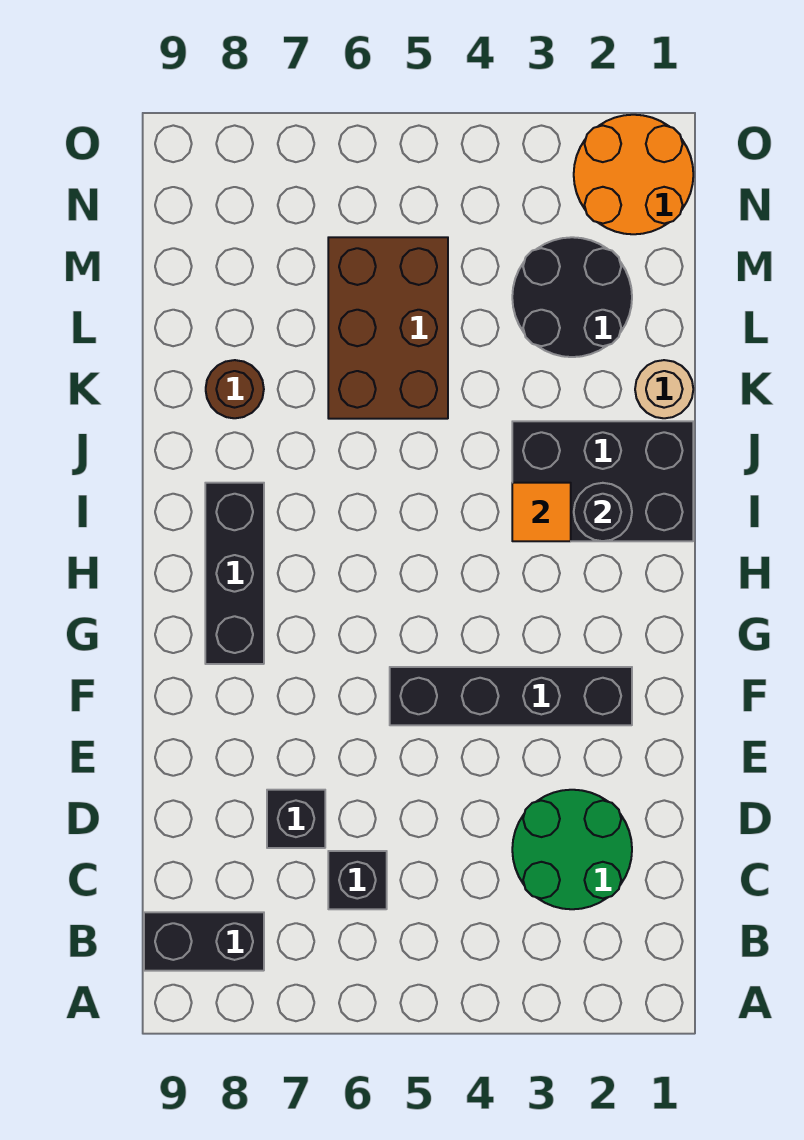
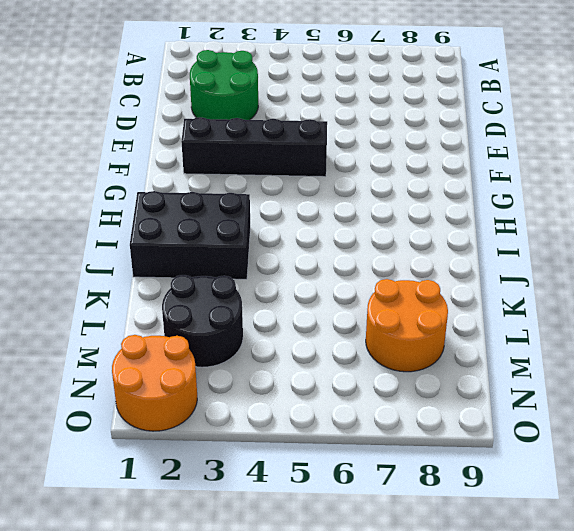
orange 2x2 round brick [366,279,448,372] -> none
none -> black 1x2 brick [144,912,264,971]
none -> black 1x1 brick [328,851,387,909]
none -> black 1x1 brick [267,790,325,848]

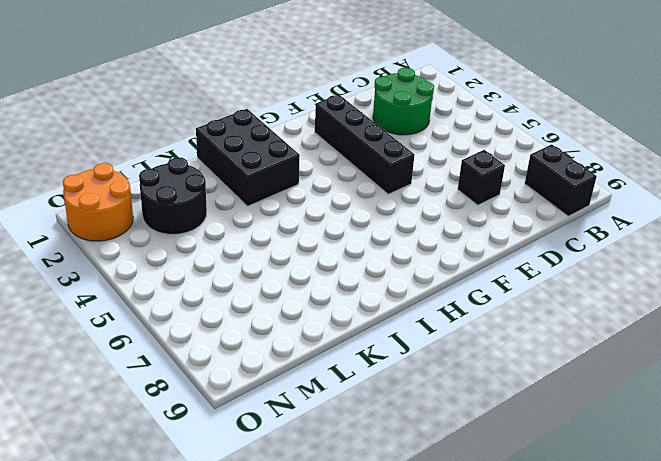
none -> black 1x1 brick [328,851,387,909]
none -> black 1x3 brick [205,483,264,664]
none -> tan 1x1 round brick [635,360,693,418]

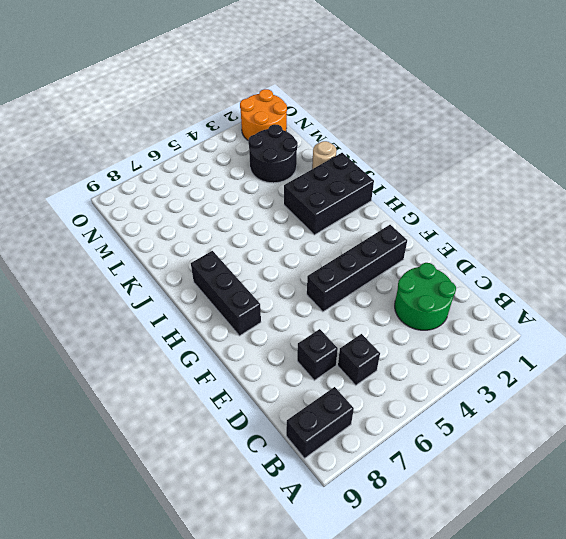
none -> brown 2x3 brick [328,237,448,419]
none -> brown 1x1 round brick [206,360,264,418]
none -> black 1x1 round brick [574,483,632,541]

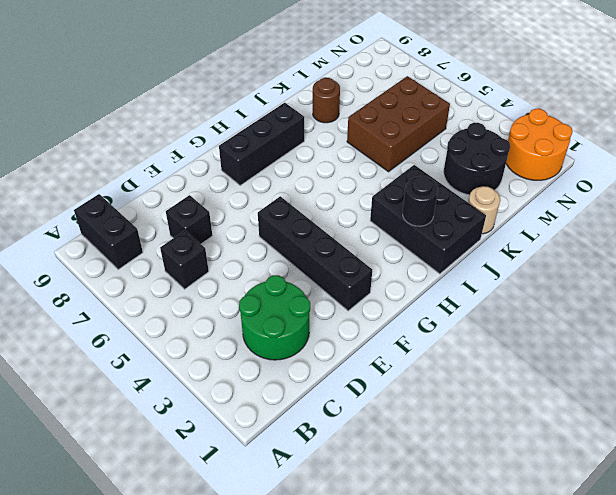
none -> orange 1x1 tile [512,483,571,541]

